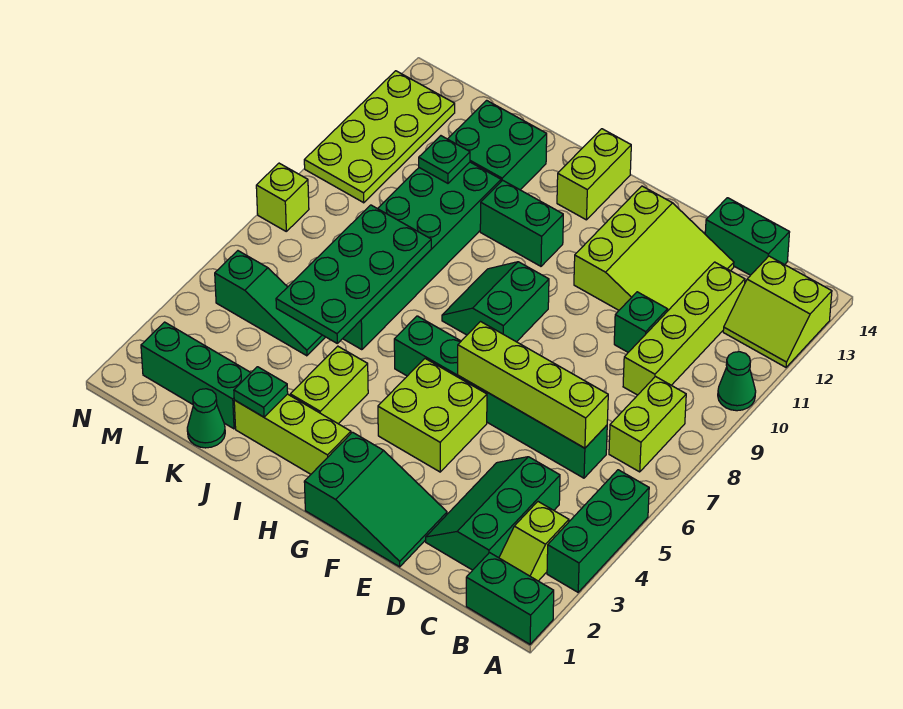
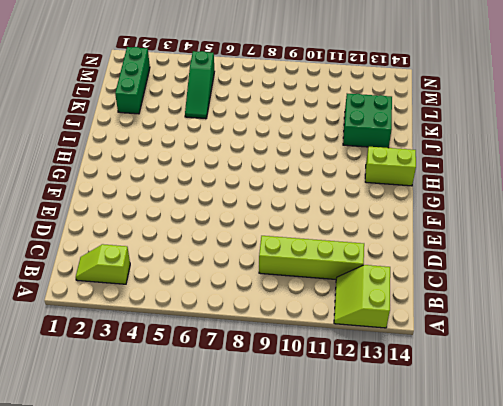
none -> green 1x2 brick [466,553,554,644]
none -> green 1x3 brick [547,470,649,592]
none -> green 1x1 cone [718,352,756,411]
none -> lime 1x2 brick [609,377,686,472]

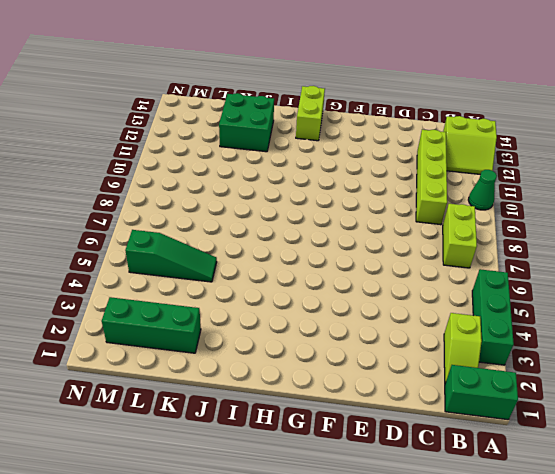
none -> green 2x3 slope [426,457,560,570]
none -> green 1x6 brick [394,316,607,478]
none -> green 1x2 brick [705,198,790,275]
none -> green 1x1 brick [614,292,668,352]

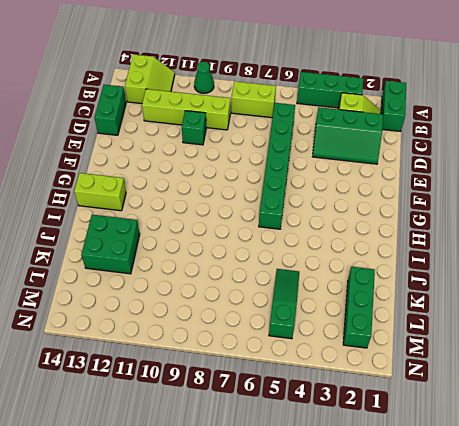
none -> lime 3x3 slope [574,186,734,311]
none -> green 2x3 slope [304,432,447,567]
none -> lime 2x2 brick [378,359,487,472]
none -> green 2x2 slope [442,262,549,342]

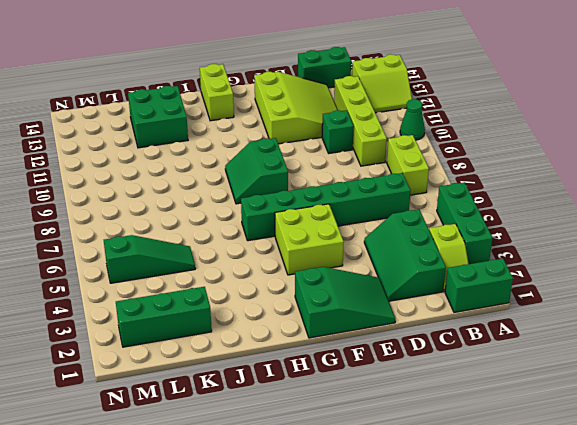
none -> lime 1x3 brick [234,394,351,474]
none -> green 1x2 brick [480,180,563,266]
none -> lime 1x2 brick [290,346,368,424]
none -> green 2x6 brick [343,162,501,350]

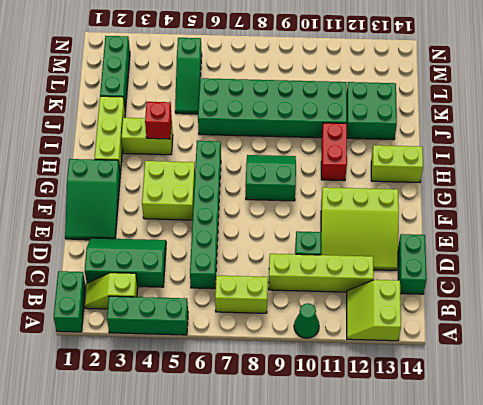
red 1x2 brick [321,123,347,181] -> green 1x2 brick [480,180,563,266]
red 1x1 brick [145,102,172,139] -> none
none -> green 1x1 cone [187,389,225,448]
none -> lime 2x4 plate [304,71,455,203]
none -> lime 1x1 brick [256,163,309,231]
none -> lime 1x4 brick [458,322,608,448]

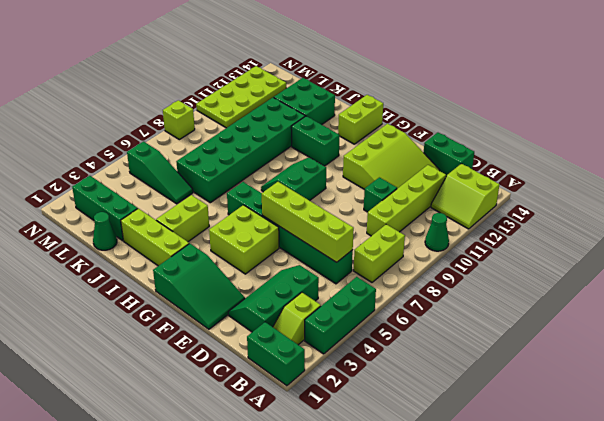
none -> green 1x1 plate [234,367,288,417]
none -> green 2x4 plate [276,205,431,343]
none -> green 1x1 plate [419,136,470,183]

